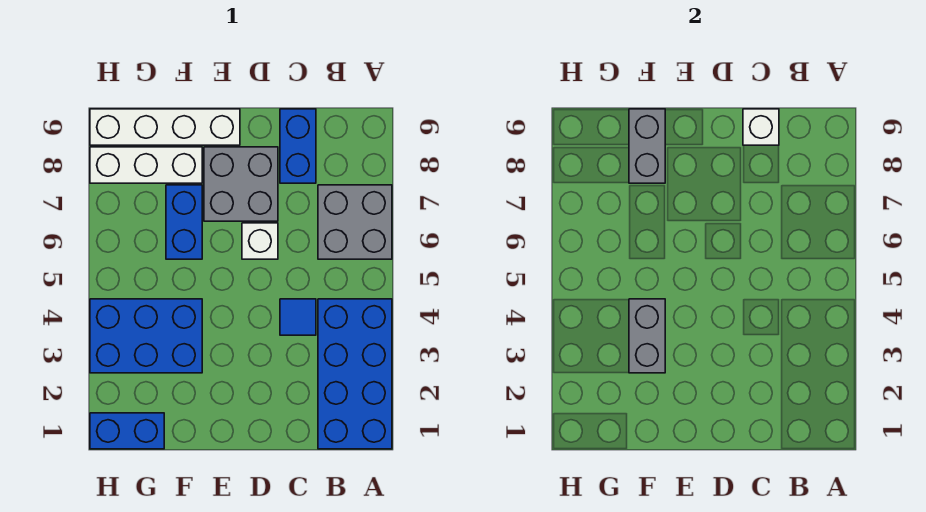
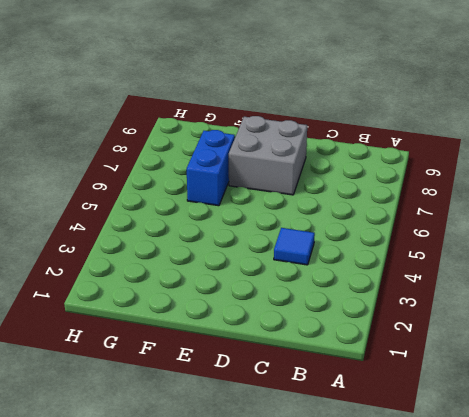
none -> blue 2x4 brick [318,299,392,449]
none -> grey 2x2 brick [318,185,392,259]
none -> blue 1x2 brick [280,109,316,183]

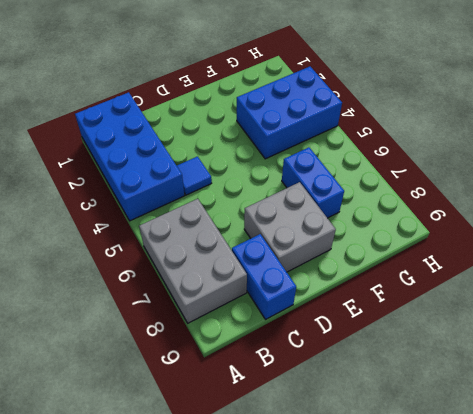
grey 2x3 brick [139,199,247,323] -> grey 2x2 brick [318,185,392,259]
none -> white 1x1 brick [242,223,278,259]
none -> white 1x4 brick [90,109,240,145]
none -> white 1x3 brick [90,147,202,183]

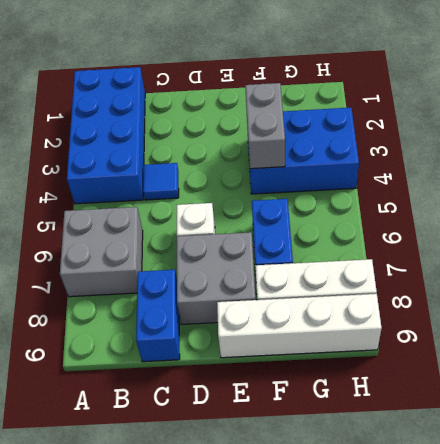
none -> blue 1x2 brick [90,413,164,449]
none -> white 1x1 brick [743,109,779,145]
none -> grey 1x2 brick [629,109,665,183]

